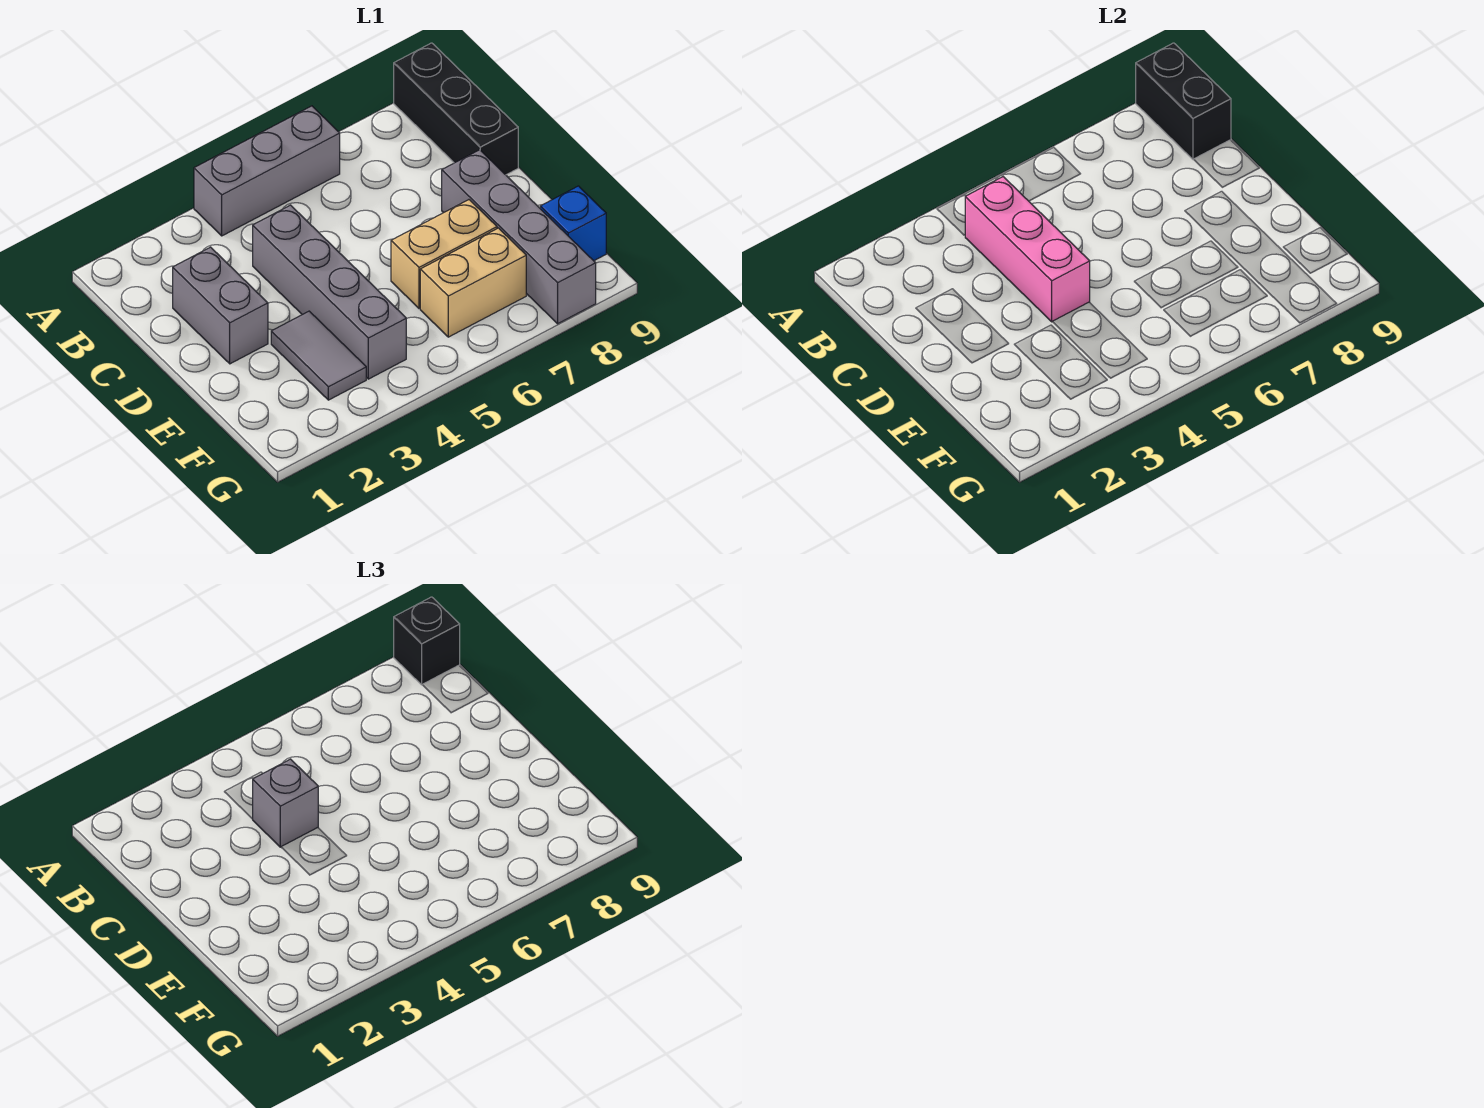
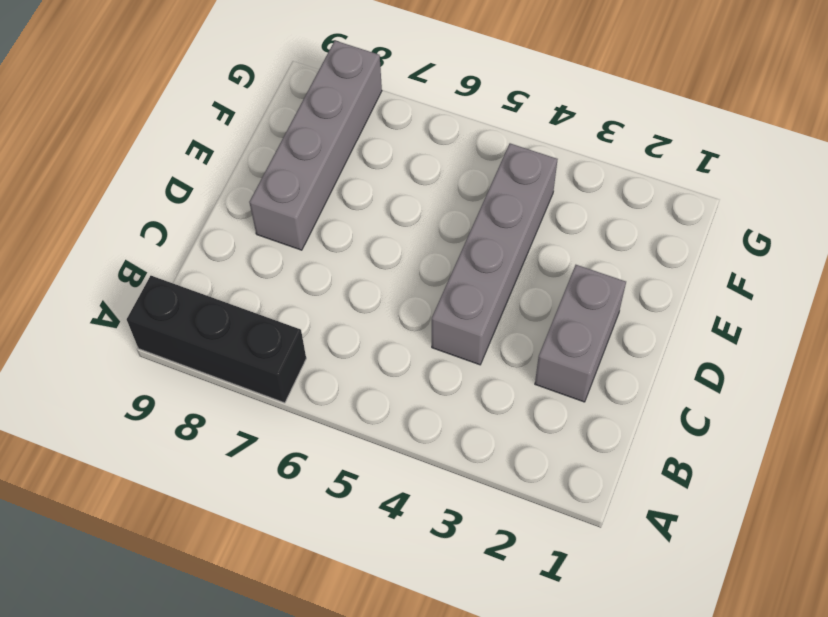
black 1x3 brick [127,276,306,403] -> black 1x3 brick turned to [394,43,518,175]
none -> grey 1x3 brick [194,106,340,236]
none -> grey 1x2 tile [271,311,366,400]
none -> tan 1x2 brick [391,200,497,308]

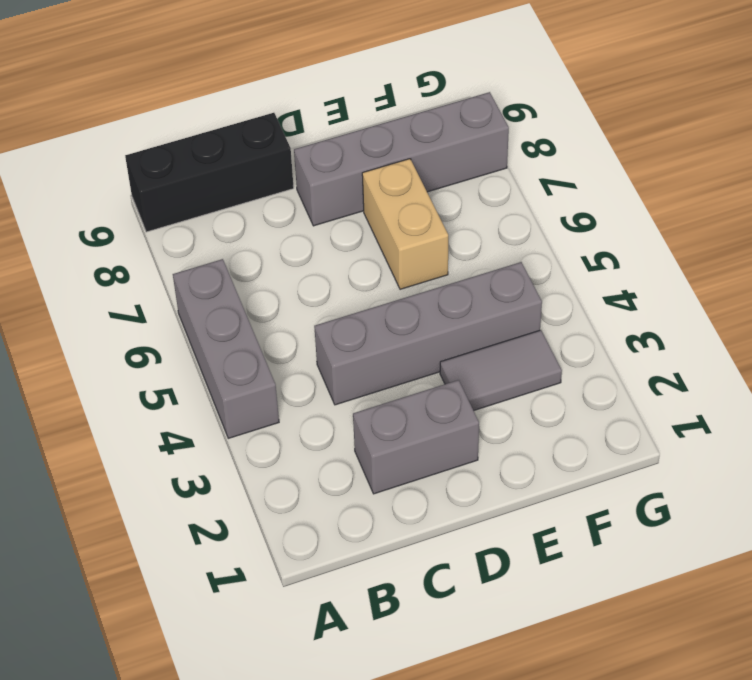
none -> tan 1x2 brick [420,228,526,337]
none -> blue 1x1 brick [540,186,606,261]
none -> black 1x2 brick [1136,43,1231,160]

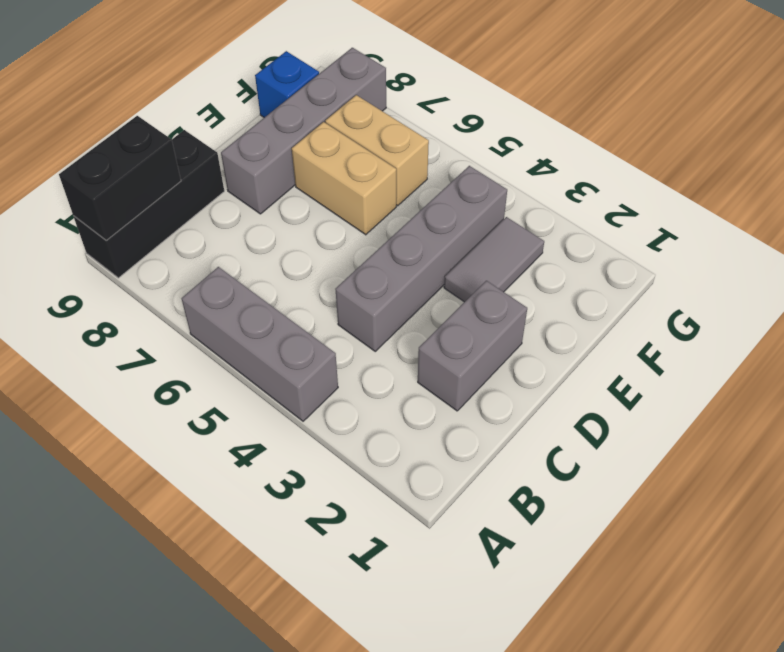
none -> pink 1x3 brick [965,177,1090,322]
none -> black 1x1 brick [394,597,460,685]
none -> grey 1x1 brick [253,759,318,847]

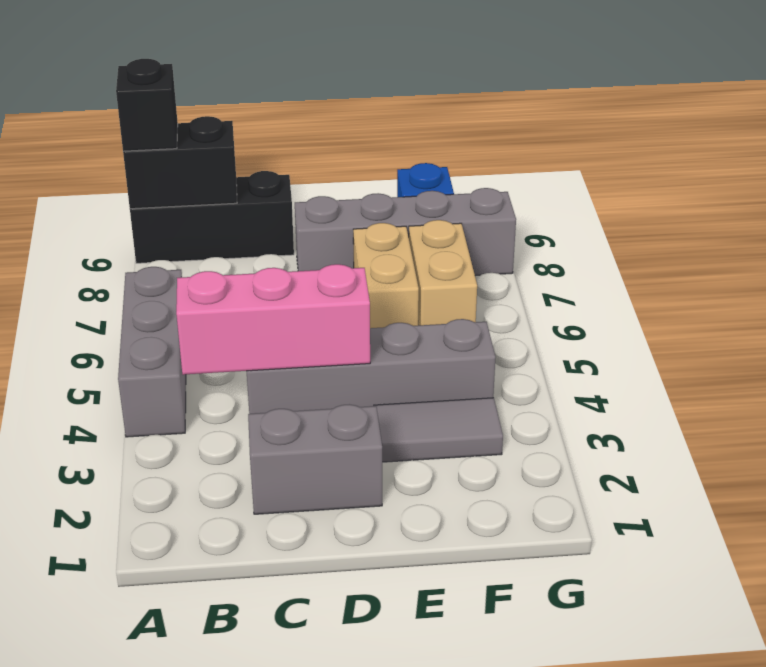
none -> grey 1x1 brick [253,759,318,847]

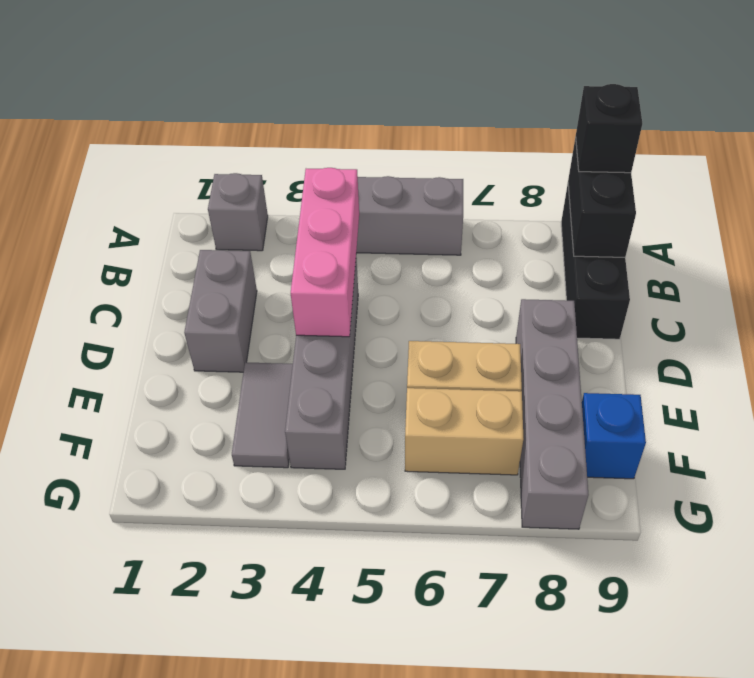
grey 1x1 brick [208,173,268,251] -> grey 1x1 brick moved to [253,759,318,847]

